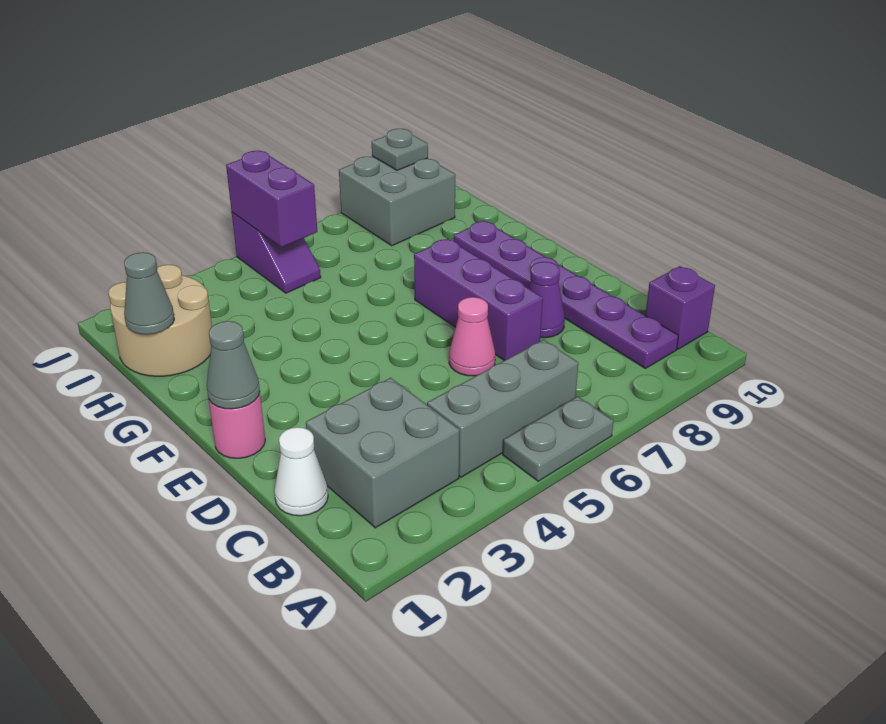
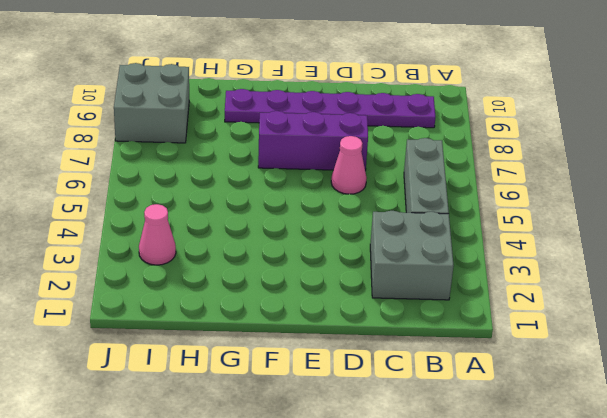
pink 1x1 cone [139,204,176,265] -> none
none -> grey 1x2 plate [503,396,613,481]
none -> purple 1x1 brick [645,266,715,349]
none -> white 1x1 cone [274,427,328,516]

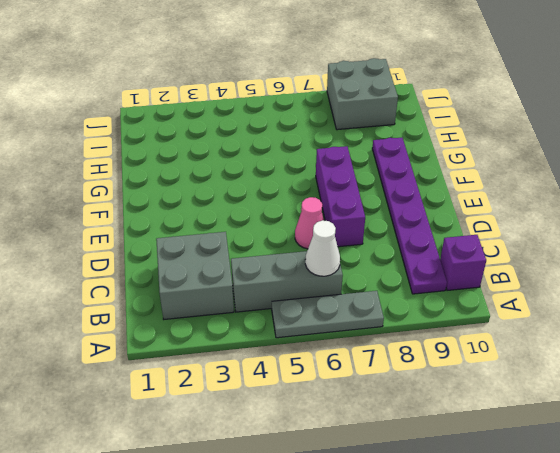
grey 1x3 plate [272,291,384,338] -> grey 1x2 plate [503,396,613,481]
white 1x1 cone [305,220,340,276] -> white 1x1 cone moved to [274,427,328,516]
none -> purple 1x1 cone [528,262,565,338]
none -> pink 1x1 round brick [209,393,265,458]
none -> tan 2x2 round brick [108,265,212,376]

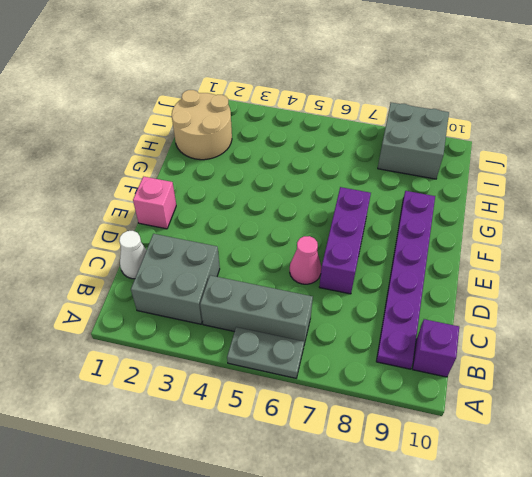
pink 1x1 brick [133,177,176,229] -> pink 1x1 round brick [209,393,265,458]
none -> purple 1x1 cone [528,262,565,338]
none -> purple 1x2 slope [232,212,321,293]
none -> grey 1x1 cone [207,321,260,409]

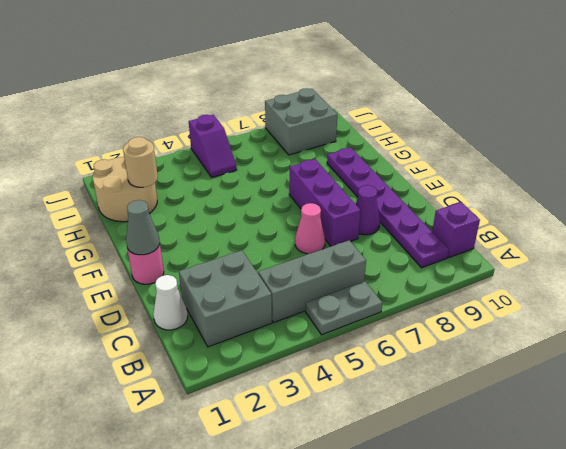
tan 1x1 round brick [123,137,158,187] -> none
none -> grey 1x1 cone [124,252,174,335]
none -> purple 1x2 brick [226,151,317,247]
none -> grey 1x1 plate [372,129,428,170]

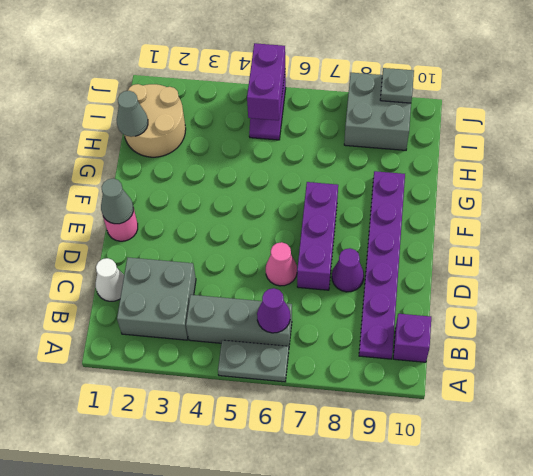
purple 1x1 cone [257,288,290,333] -> none

